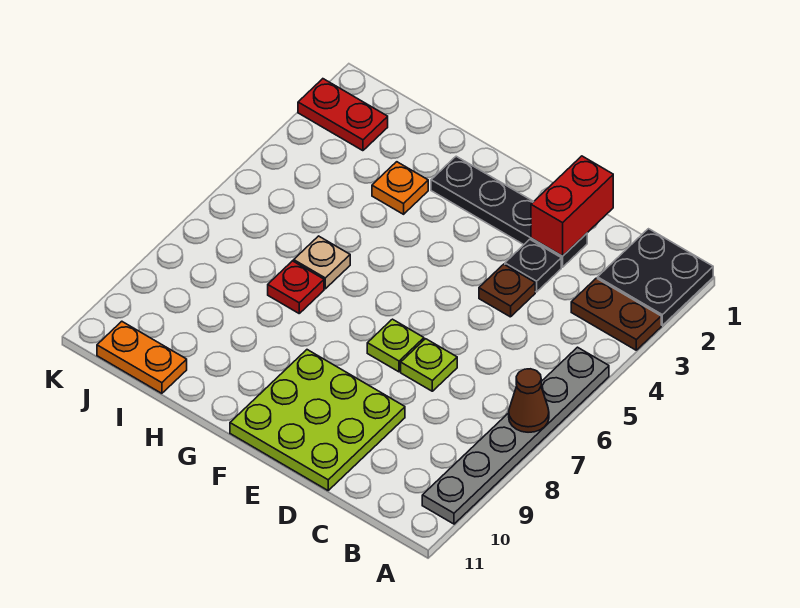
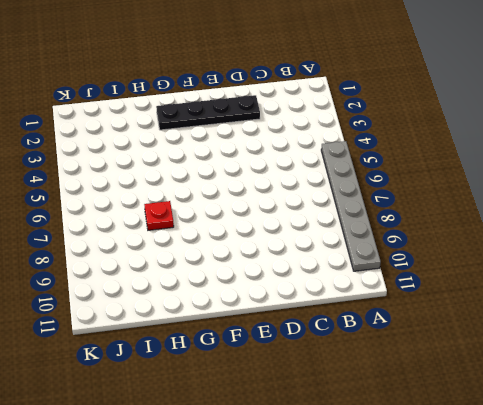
none -> black 2x2 plate [598,229,713,325]
none -> brown 1x2 plate [571,278,661,350]
none -> black 1x1 plate [505,239,561,292]

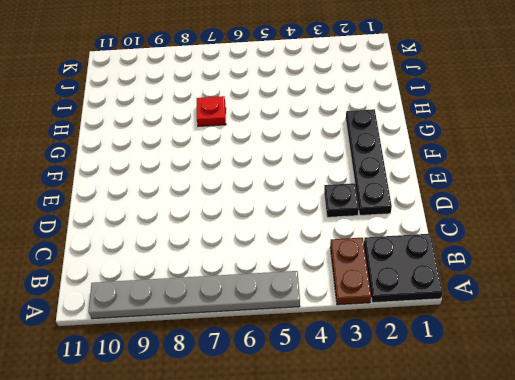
none -> brown 1x1 plate [479,264,535,317]
none -> lime 1x1 plate [401,339,457,391]
none -> lime 3x3 plate [230,350,405,490]

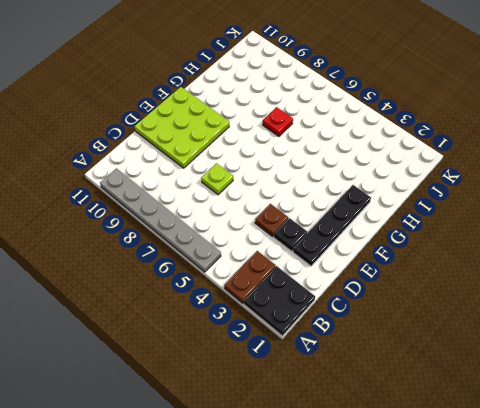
none -> lime 1x1 plate [367,319,424,372]
none -> orange 1x1 plate [372,162,428,214]
none -> tan 1x1 plate [294,236,350,289]

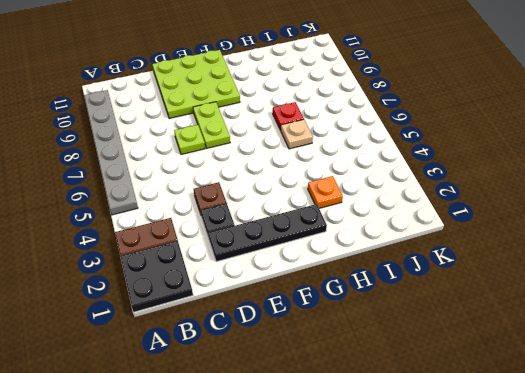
lime 1x2 plate [193,102,230,148] -> lime 1x1 plate [367,319,424,372]
none -> orange 1x2 plate [97,321,187,393]
none -> red 1x2 plate [298,79,388,151]
none -> brown 1x1 cone [509,369,549,432]

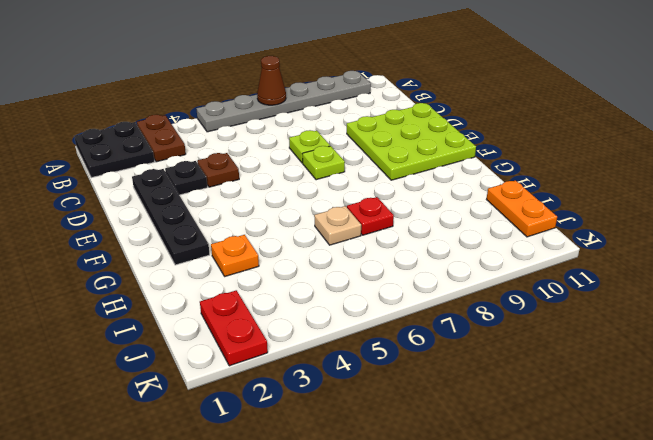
none -> red 1x2 brick [531,156,613,256]

